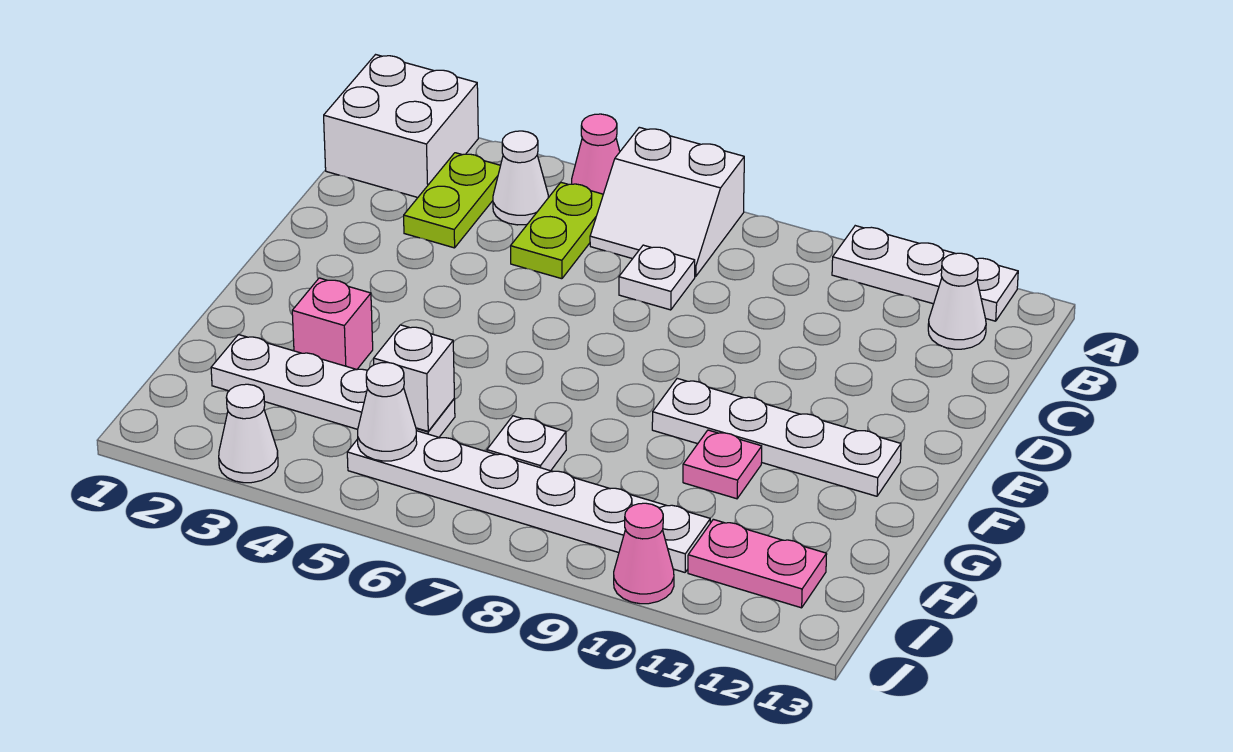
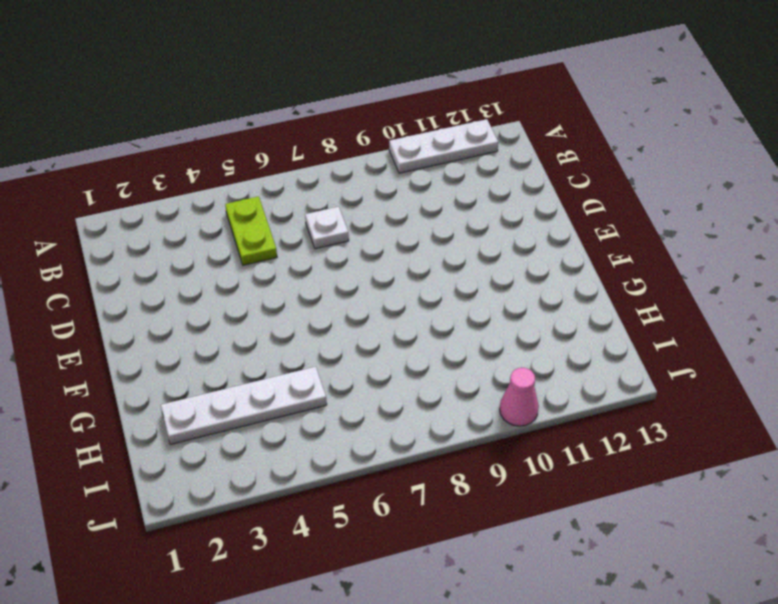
none -> white 2x2 brick [324,55,478,197]
none -> pink 1x1 cone [572,114,620,194]
none -> white 2x2 slope [590,127,744,276]

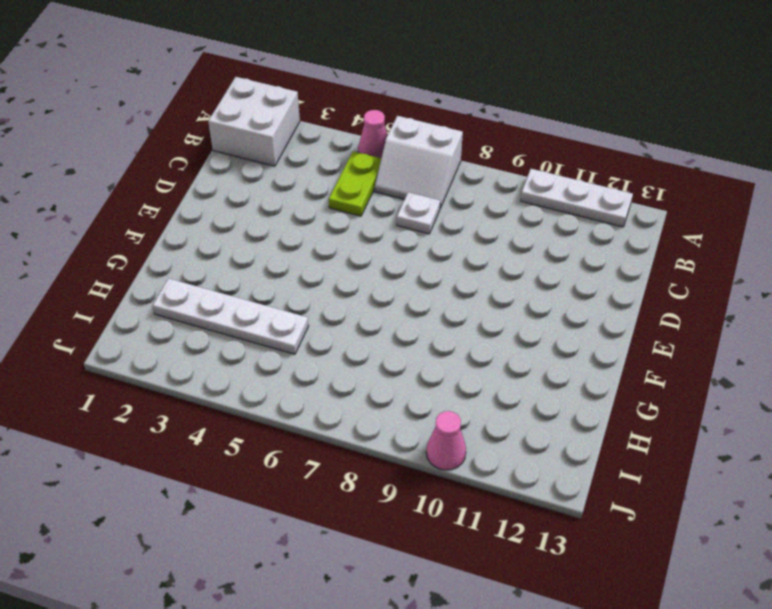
none -> lime 1x2 plate [404,153,501,248]
none -> white 1x1 cone [493,131,548,225]
none -> white 1x1 cone [928,253,986,349]

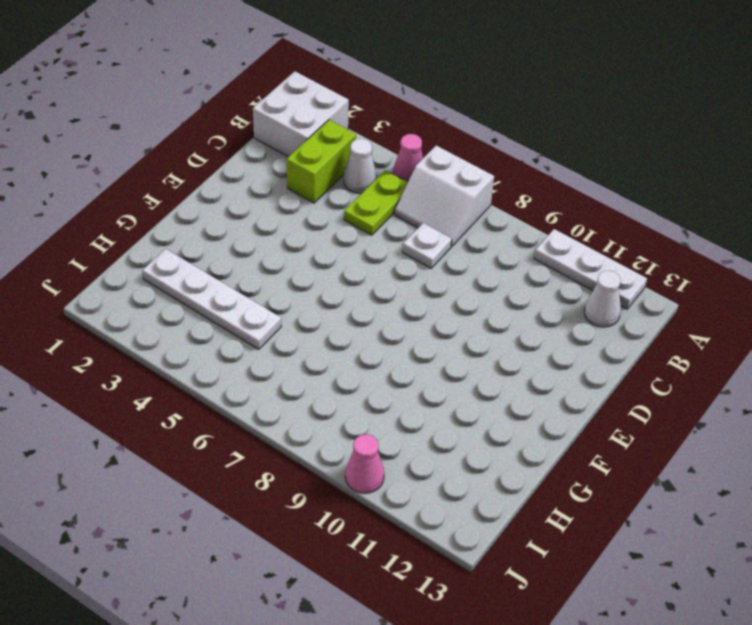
lime 1x2 brick [287,120,356,203] -> lime 1x2 plate [404,153,501,248]
none -> white 1x4 plate [652,378,901,496]
none -> pink 1x1 brick [292,278,373,370]
none -> pink 1x1 plate [683,430,762,499]

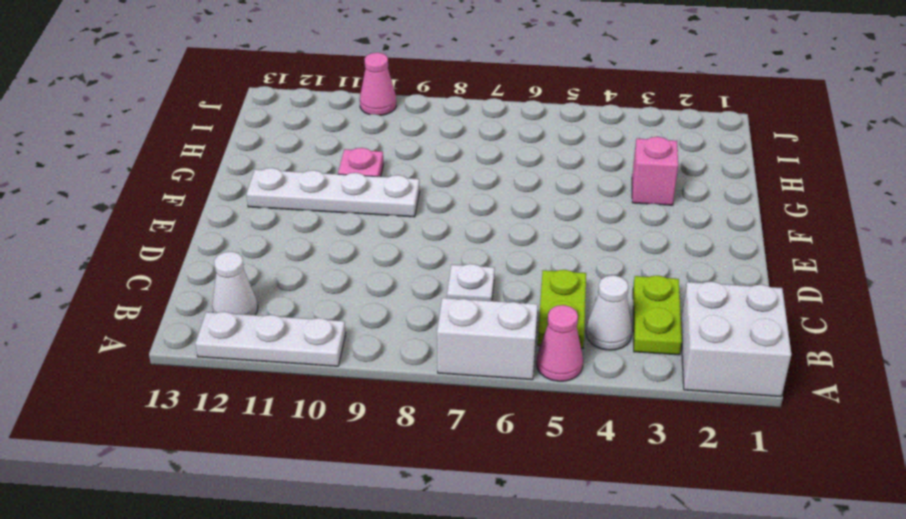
none -> white 1x4 plate [211,335,455,437]
none -> white 1x1 plate [487,416,566,471]
none -> white 1x6 plate [347,431,710,572]

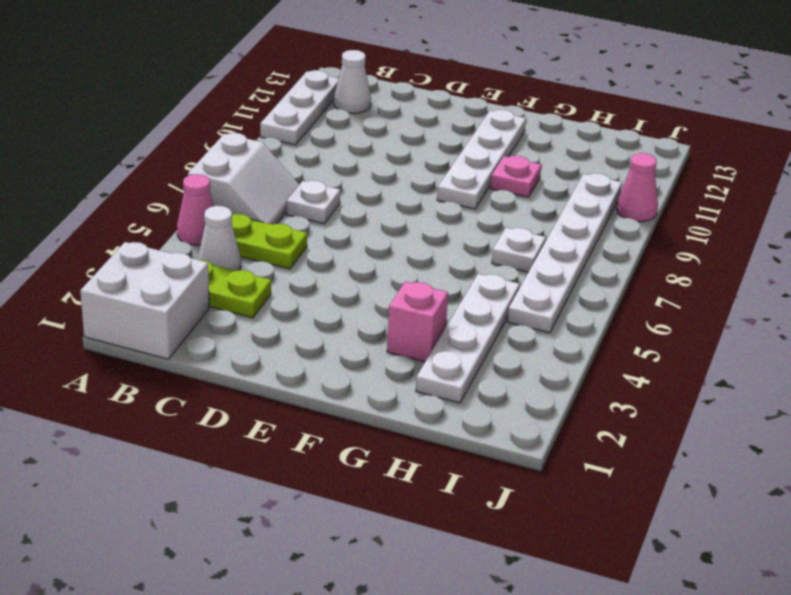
none -> pink 1x2 plate [688,519,827,608]
none -> white 1x1 cone [219,384,278,483]
none -> white 1x1 brick [374,325,454,431]

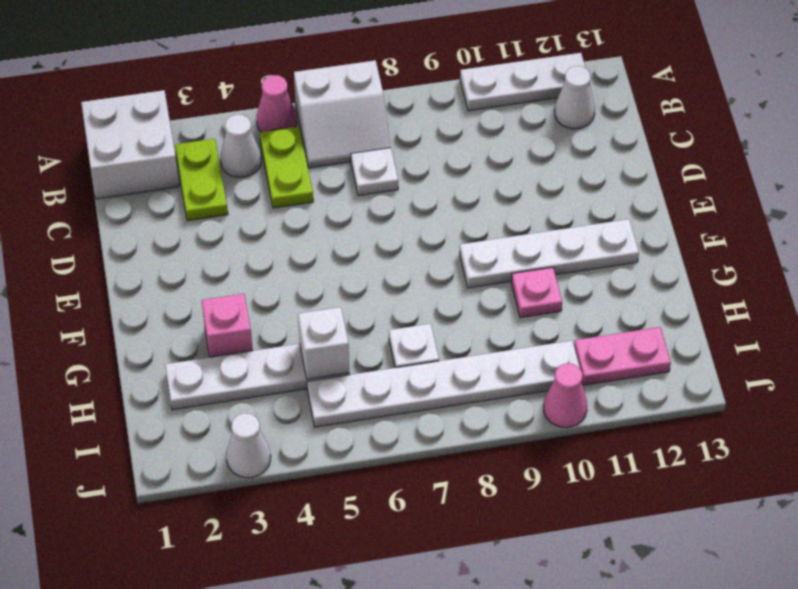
none -> white 1x1 cone [358,362,417,461]

